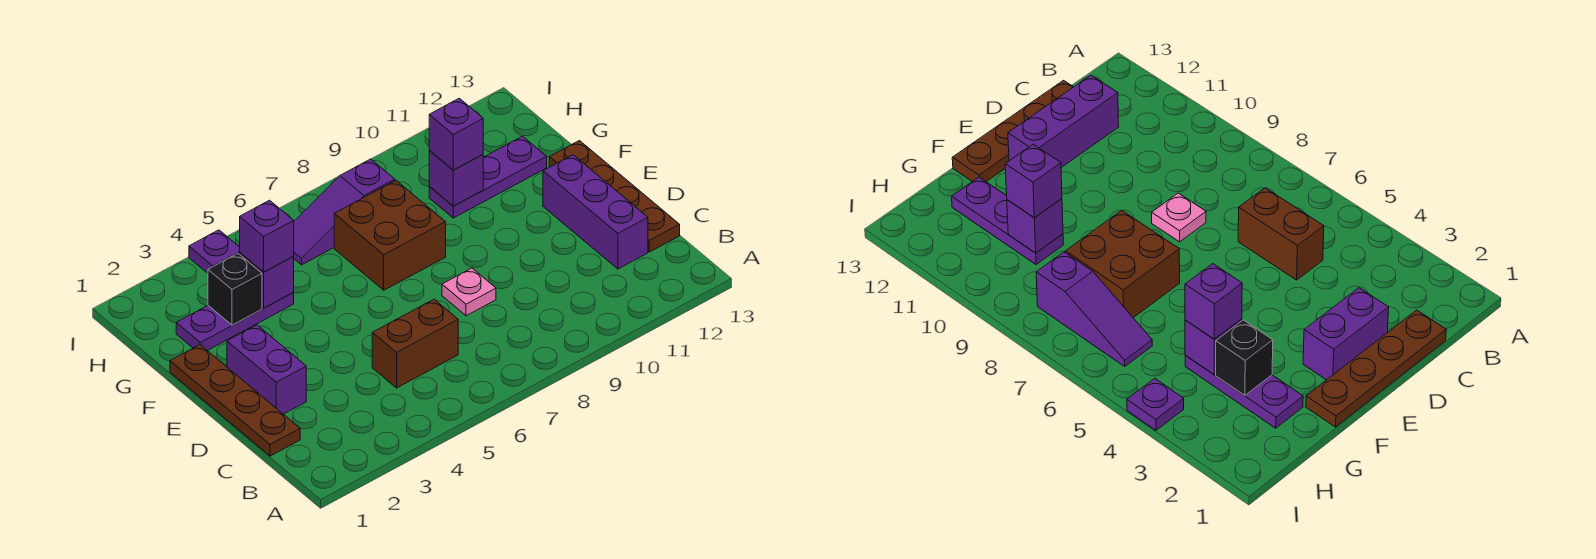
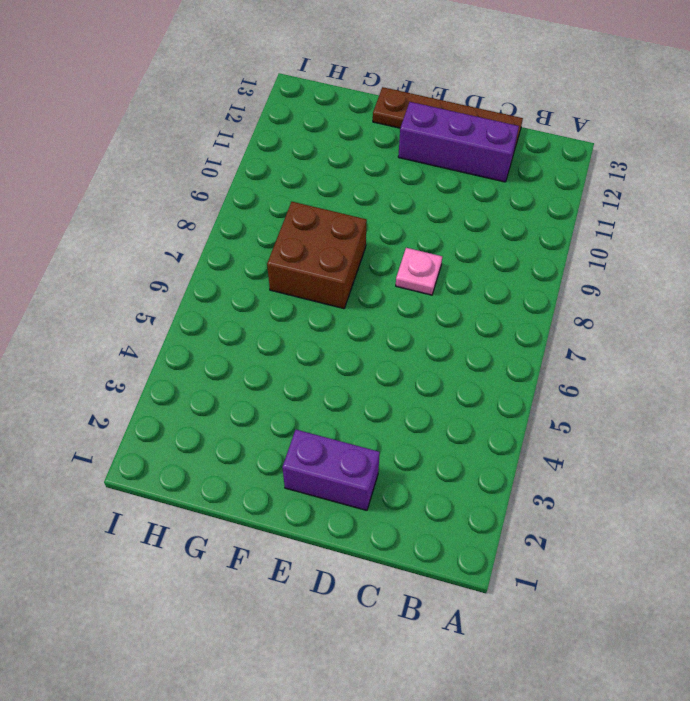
none -> brown 1x4 plate [170,345,300,456]
none -> brown 1x2 brick [372,299,458,388]
none -> purple 1x3 plate [176,292,294,350]

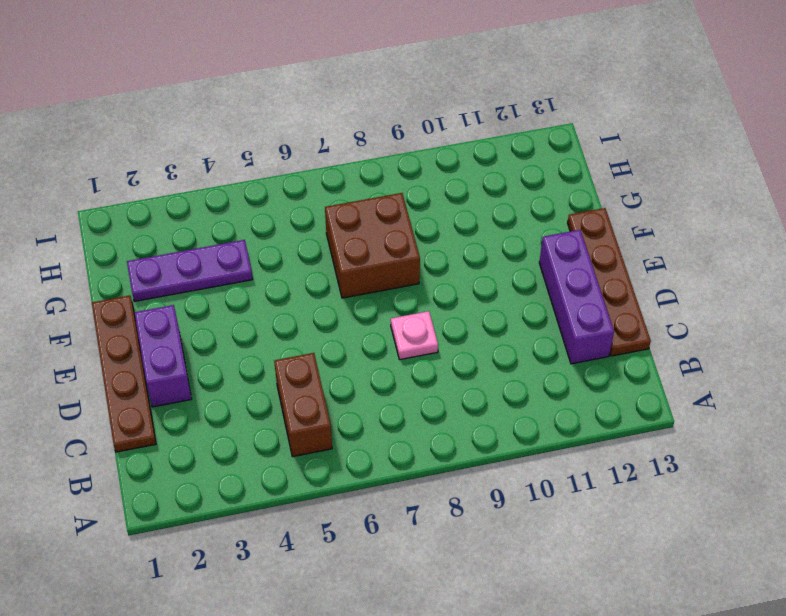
brown 1x2 brick [274,353,332,457] -> brown 1x2 brick turned to [372,299,458,388]
none -> purple 1x3 plate [429,136,547,218]
none -> purple 1x3 slope [293,159,395,265]
none -> purple 1x1 plate [189,230,240,273]

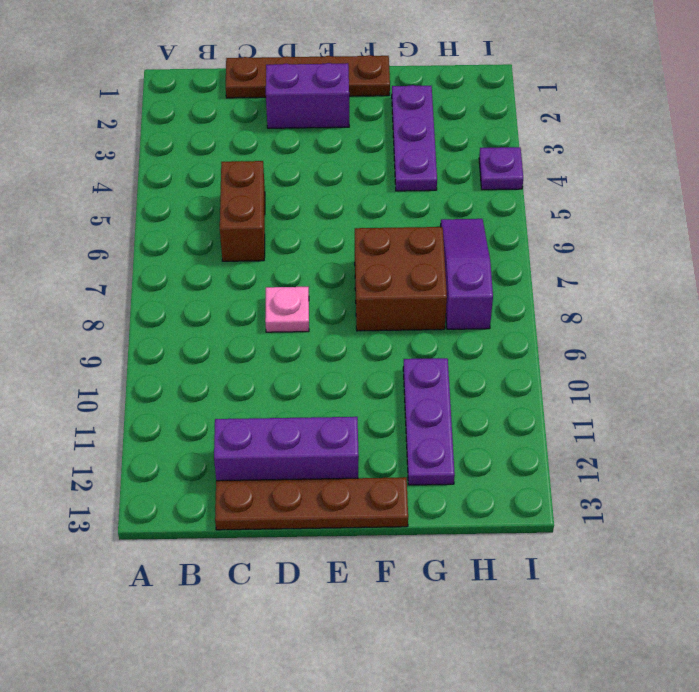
none -> black 1x1 brick [208,253,262,325]
none -> purple 1x1 brick [240,253,294,308]
none -> purple 1x1 brick [429,151,483,206]

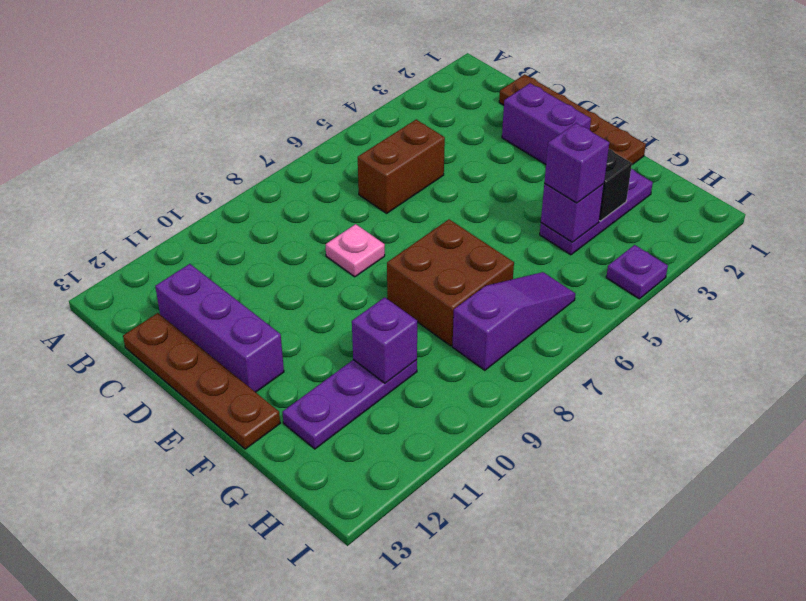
none -> purple 1x1 brick [429,98,483,170]

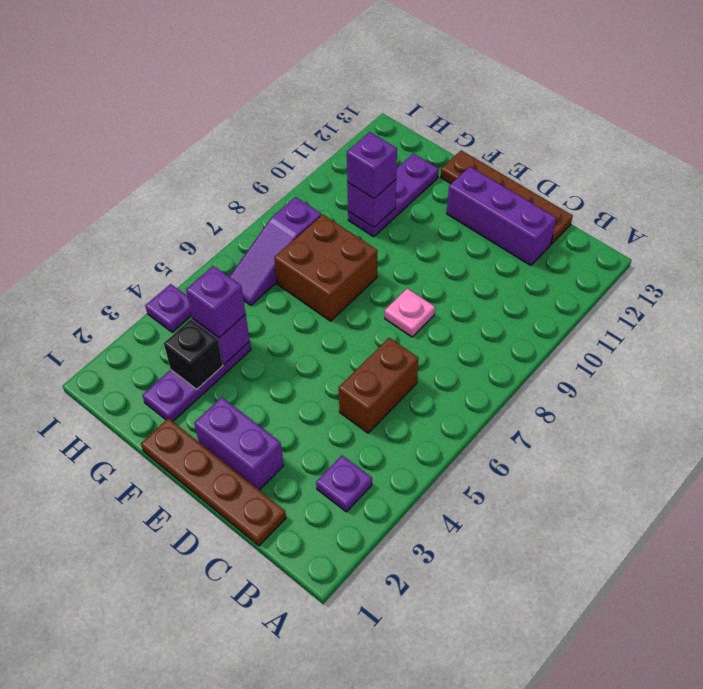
purple 1x1 plate [316,455,372,512] -> none

